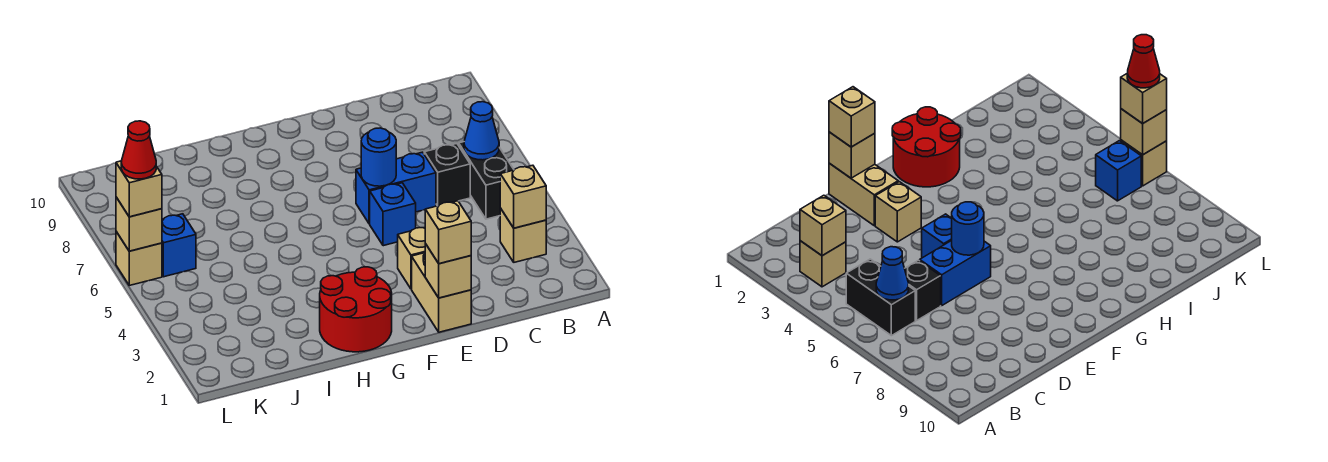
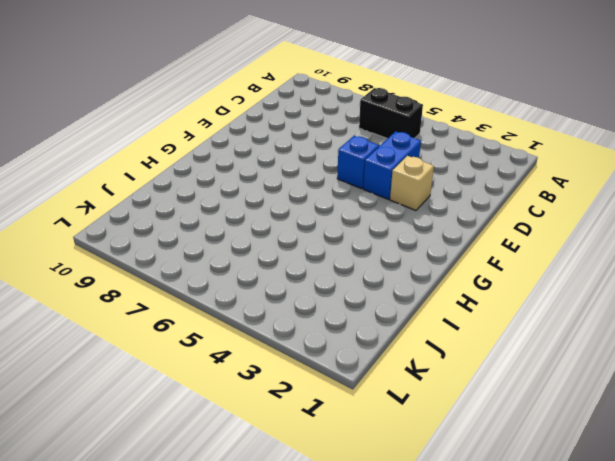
blue 1x2 brick [363,131,421,199] -> blue 1x2 brick moved to [356,152,436,224]
none -> tan 1x1 brick [500,208,546,262]
none -> black 1x1 brick [424,144,470,206]
none -> tan 1x2 brick [412,253,471,332]

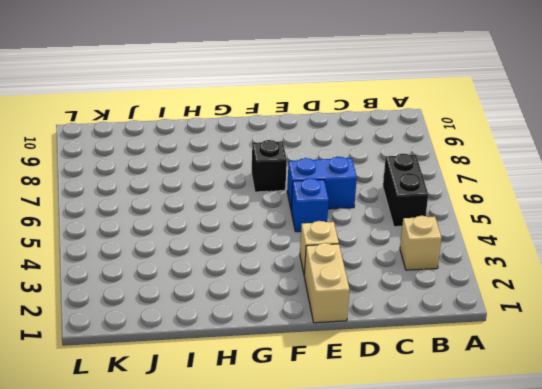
black 1x1 brick [251,140,287,192] -> black 1x1 brick moved to [424,144,470,206]
none -> red 2x2 round brick [320,267,392,352]
none -> blue 1x1 brick [162,214,196,277]
none -> tan 1x1 brick [116,232,162,285]

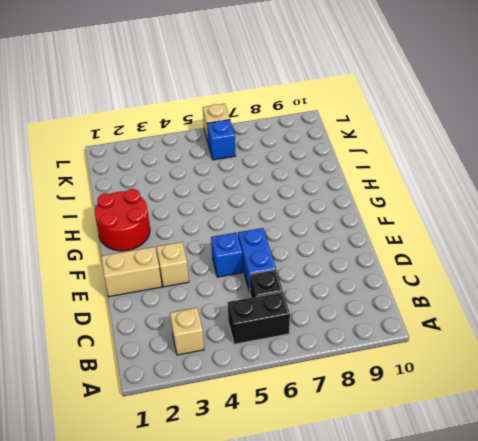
none -> tan 1x1 brick [500,165,546,228]
none -> blue 1x1 cone [464,102,499,160]
none -> tan 1x1 brick [425,244,471,298]

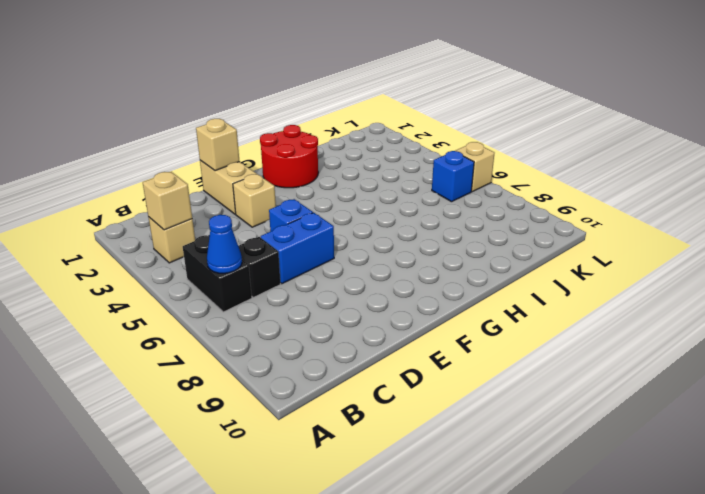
none -> blue 1x1 round brick [361,128,396,186]
none -> tan 1x1 brick [116,197,162,251]
none -> tan 1x1 brick [425,201,471,264]

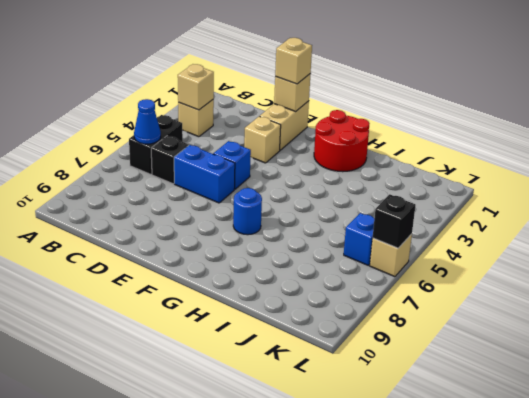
blue 1x1 round brick [233,188,262,235] -> blue 1x1 round brick moved to [361,128,396,186]
black 1x1 brick [373,194,416,248] -> tan 1x1 brick [116,197,162,251]
none -> tan 1x1 brick [116,161,162,217]
none -> red 1x1 cone [121,121,156,179]

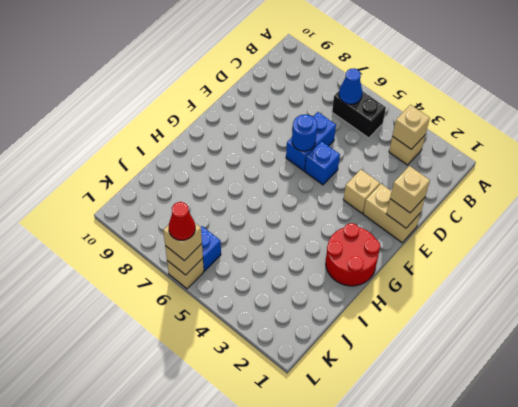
none -> black 1x1 brick [424,144,470,206]

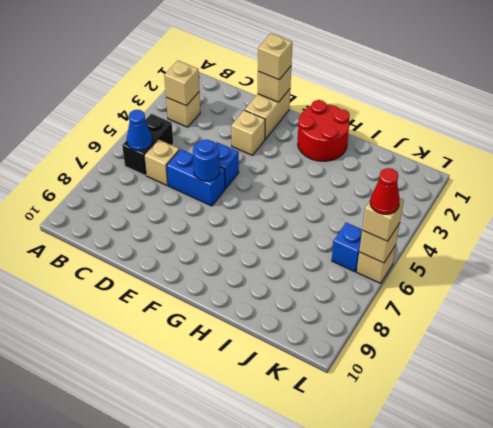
tan 1x1 brick [144,139,179,185] -> black 1x1 brick [424,144,470,206]

